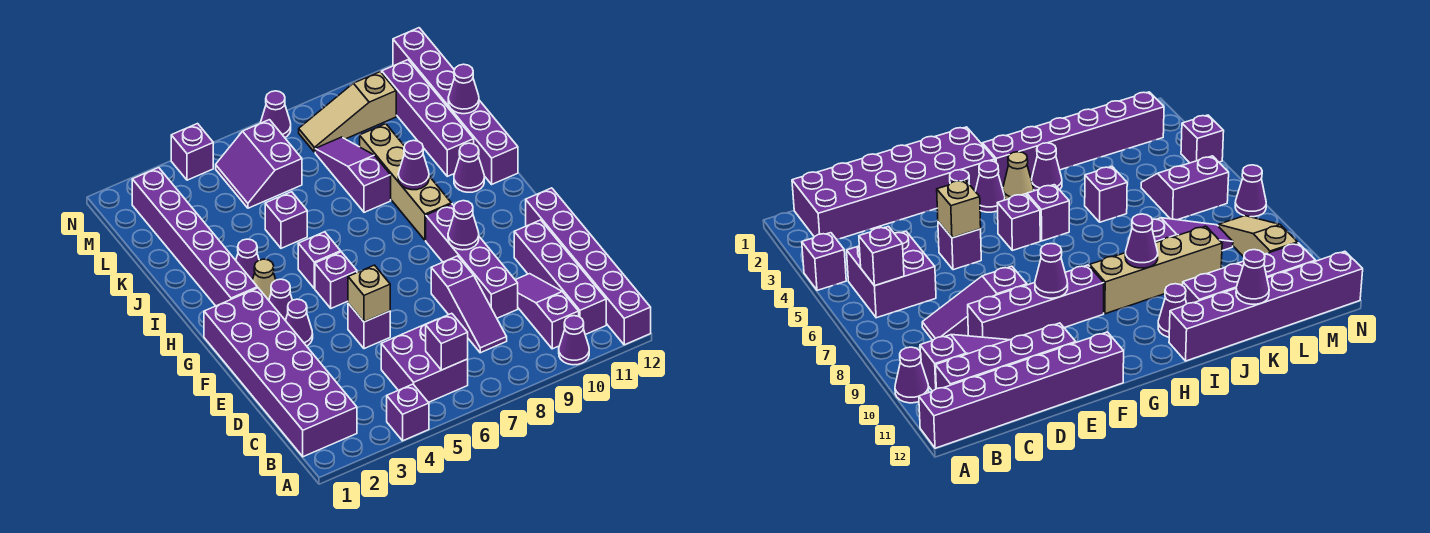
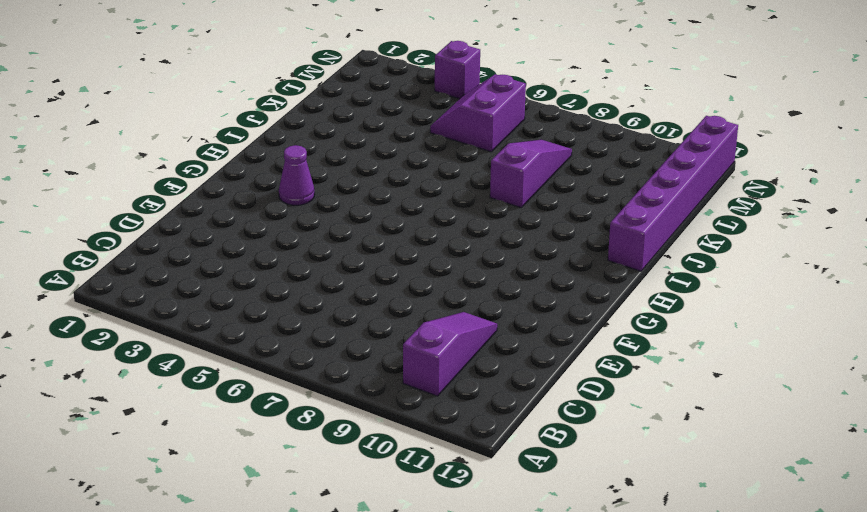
none -> purple 1x1 brick [387,384,429,441]
none -> purple 1x1 cone [559,316,589,365]
none -> purple 1x6 brick [526,188,651,345]
none -> purple 2x6 brick [204,288,357,457]

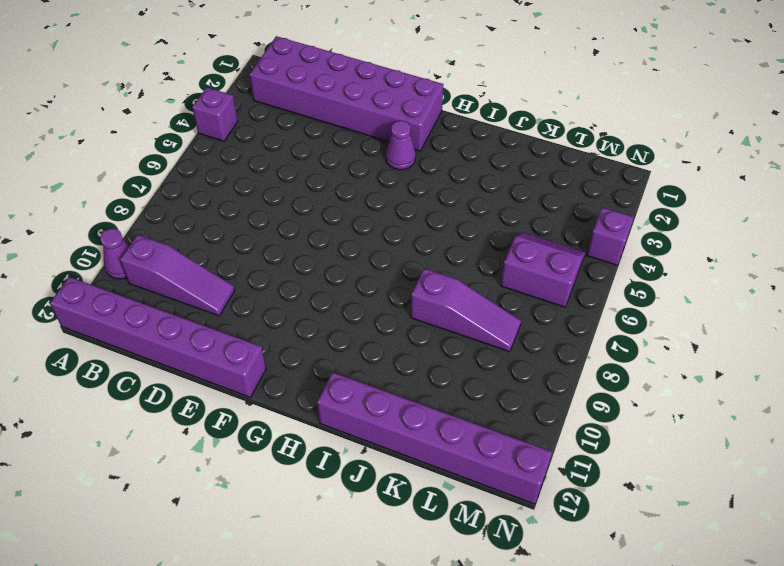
none -> purple 2x2 brick [381,320,468,403]
none -> purple 1x4 brick [514,220,606,335]
none -> purple 1x3 slope [431,256,507,353]
none -> purple 1x4 brick [426,204,518,318]

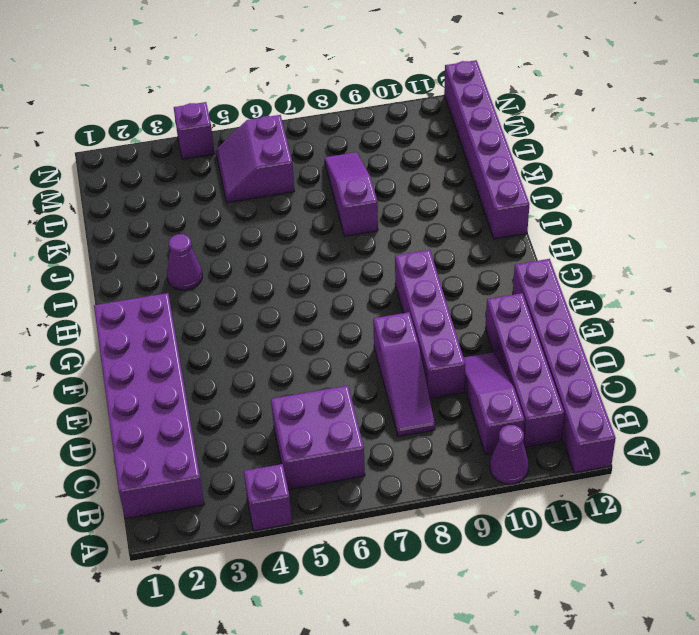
none -> purple 1x1 brick [348,304,390,349]
none -> purple 1x1 cone [285,299,313,346]
none -> purple 1x1 cone [269,279,292,320]
none -> purple 1x1 brick [315,252,357,308]

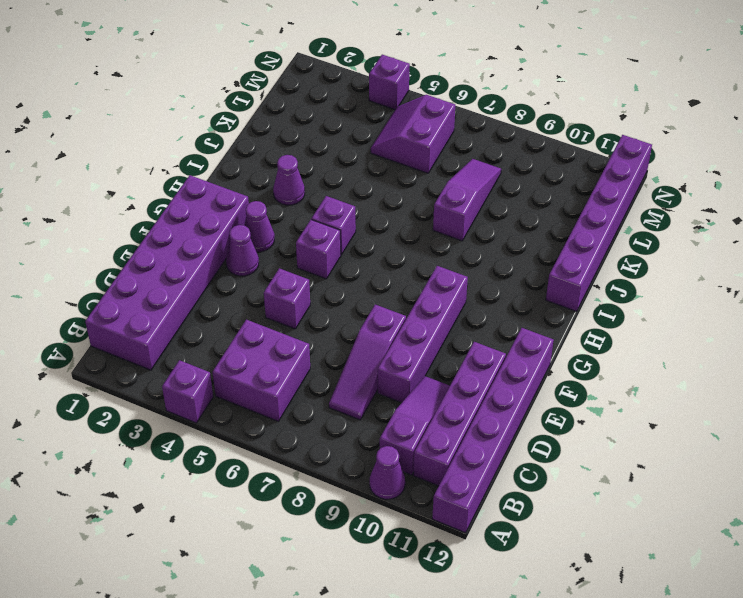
none -> purple 1x6 brick [132,168,257,306]
none -> tan 1x1 cone [252,259,276,300]
none -> tan 1x4 brick [360,124,451,240]
none -> purple 1x1 cone [454,143,484,192]

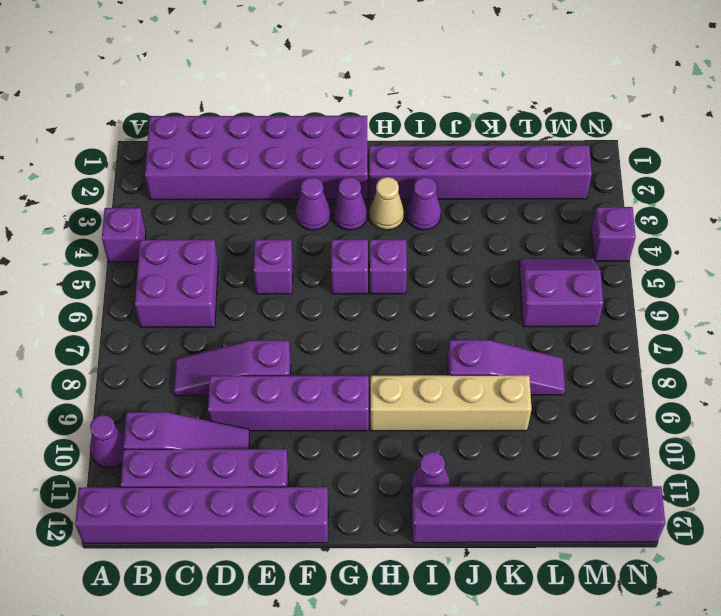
none -> purple 1x1 brick [265,192,307,248]
none -> purple 1x4 brick [382,60,474,176]
none -> tan 1x3 slope [299,72,396,152]
none -> purple 1x1 cone [261,91,291,137]

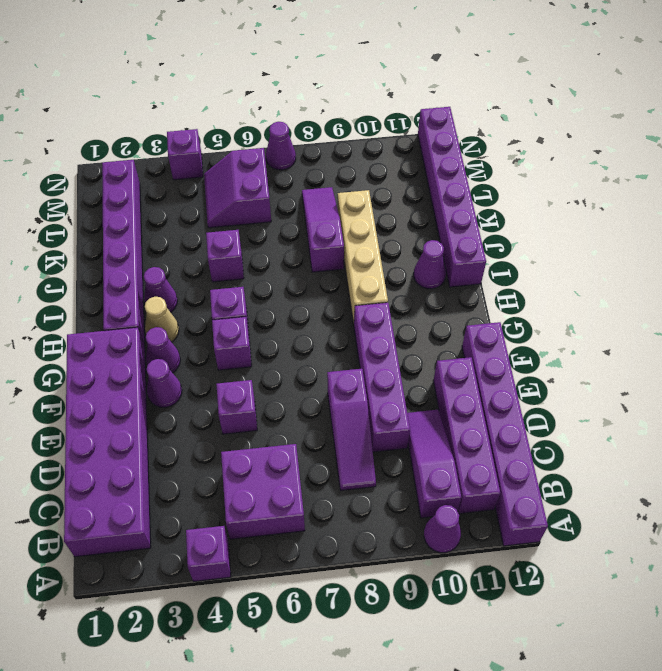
none -> purple 1x4 brick [382,60,474,176]
none -> tan 1x3 slope [299,72,396,152]
none -> purple 1x1 brick [426,313,468,370]
none -> tan 1x1 brick [348,265,390,322]

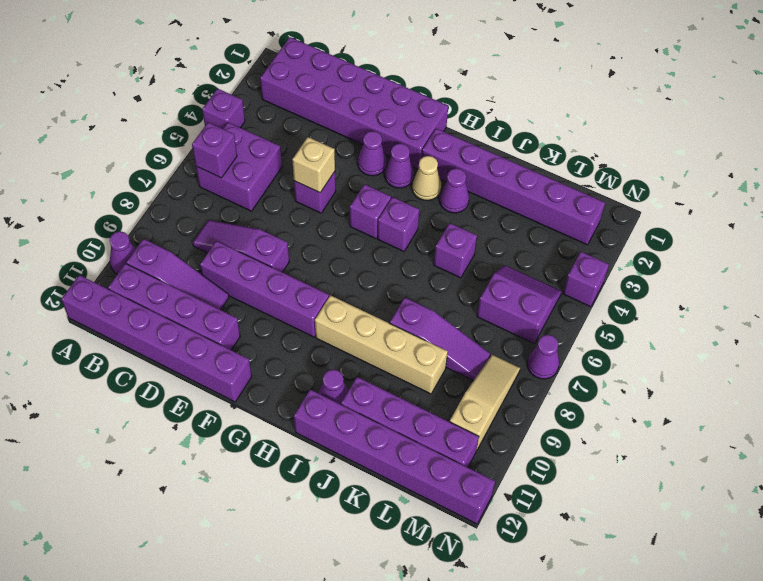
none -> purple 1x1 cone [448,201,479,250]
none -> purple 1x1 cone [398,140,429,190]
none -> purple 1x1 cone [448,64,479,114]

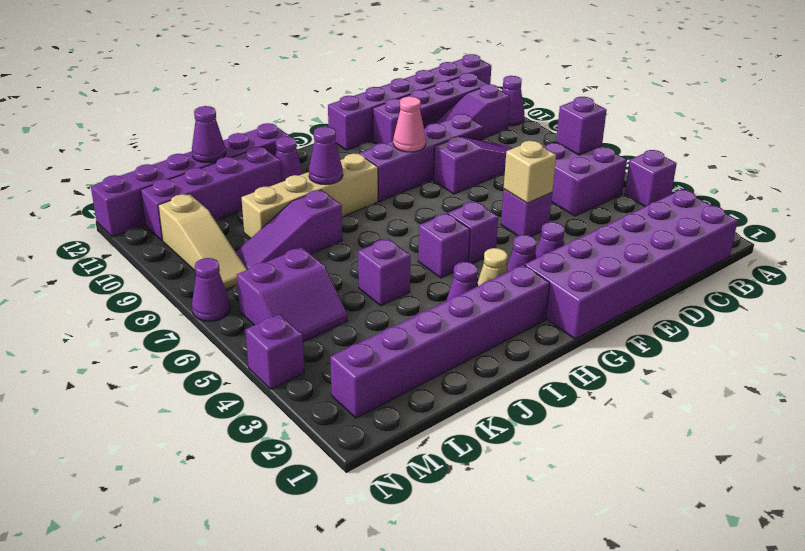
pink 1x1 cone [393,96,426,152] -> purple 1x1 cone [448,201,479,250]

